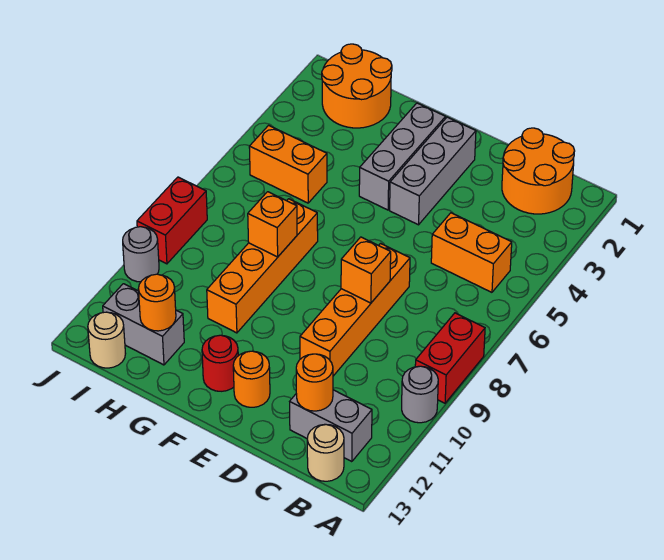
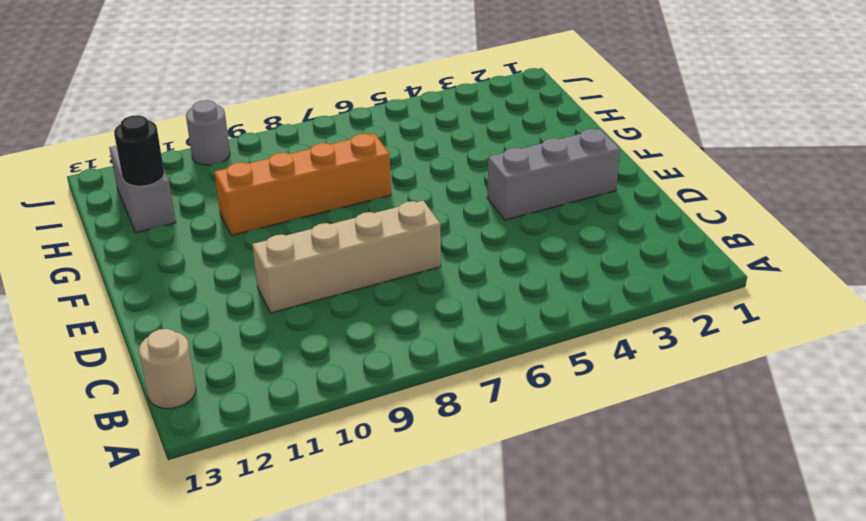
tan 1x4 brick [252,201,441,313] -> orange 1x4 brick [300,244,410,376]
black 1x1 round brick [114,115,164,186] -> orange 1x1 round brick [138,274,176,331]
none -> red 1x2 brick [415,313,485,403]
none -> grey 1x1 round brick [402,366,438,423]
none -> orange 2x2 round brick [502,128,575,214]

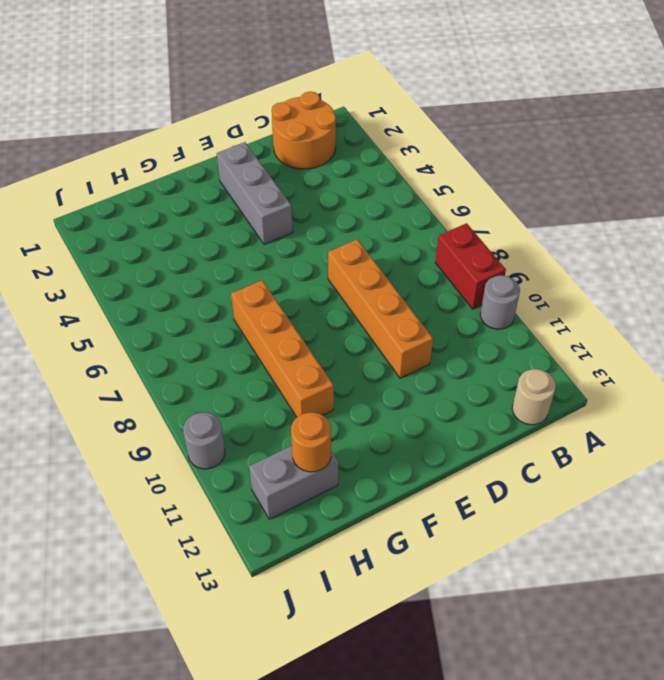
none -> orange 1x2 brick [431,213,512,292]
none -> grey 1x2 brick [290,390,372,462]
none -> orange 1x1 round brick [233,351,270,407]

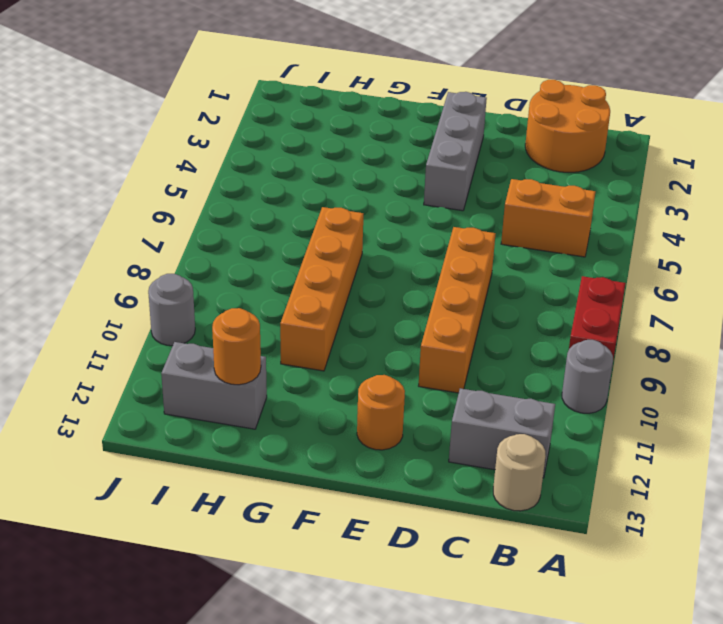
none -> grey 1x3 brick [359,103,446,210]
none -> red 1x1 round brick [202,335,238,391]
none -> orange 2x2 round brick [322,44,392,128]

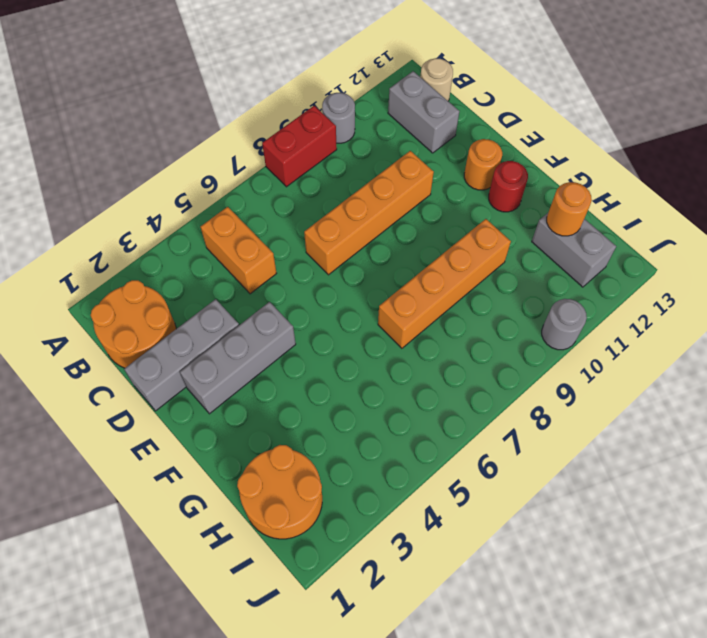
grey 1x3 brick [124,299,239,411] -> grey 1x3 brick moved to [359,103,446,210]
none -> orange 1x2 brick [249,125,327,203]
none -> tan 1x1 round brick [88,312,126,368]
none -> red 1x2 brick [137,177,207,264]

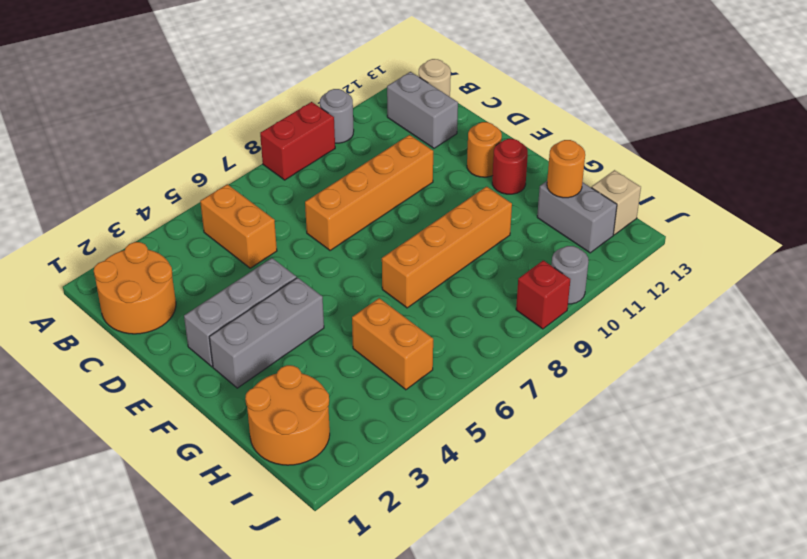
tan 1x1 brick [592,170,641,235] -> tan 1x1 round brick [88,312,126,368]
red 1x1 brick [516,260,570,329] -> red 1x2 brick [137,177,207,264]
none -> orange 1x1 round brick [296,354,333,411]
none -> orange 1x1 brick [341,237,391,303]
none -> orange 1x1 brick [248,192,297,257]

